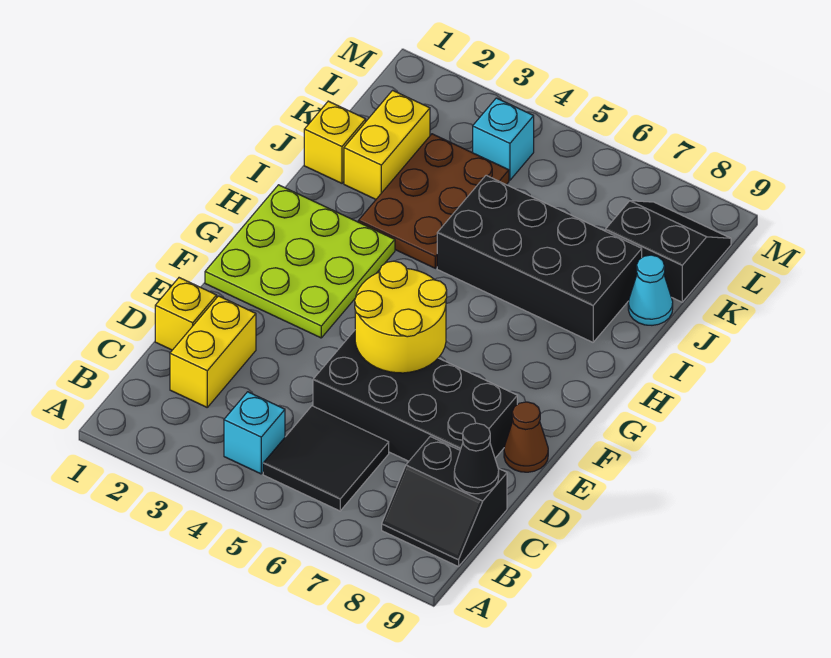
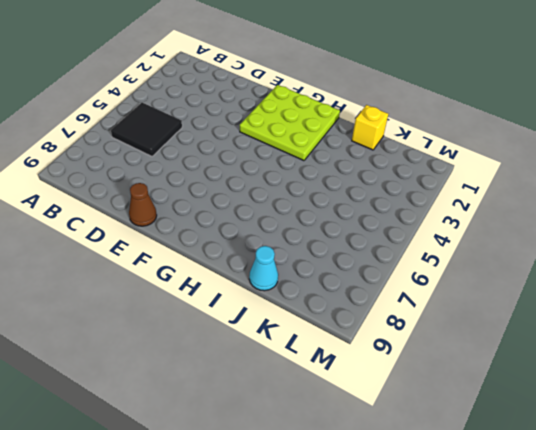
none -> cyan 1x1 brick [224,392,285,474]
none -> black 2x2 slope [382,437,507,567]
none -> yellow 1x2 brick [170,296,256,407]

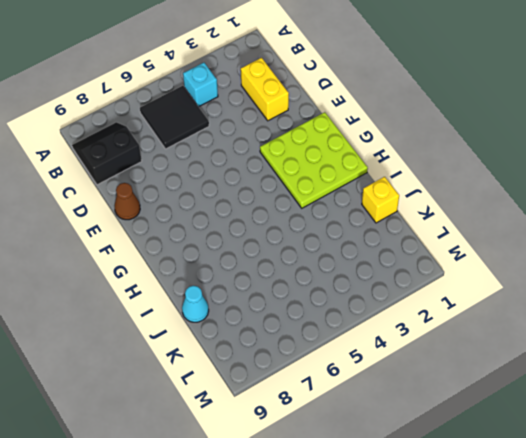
none -> yellow 1x1 brick [155,278,217,350]
none -> black 2x4 brick [313,330,517,461]
none -> brown 2x3 plate [358,134,509,268]

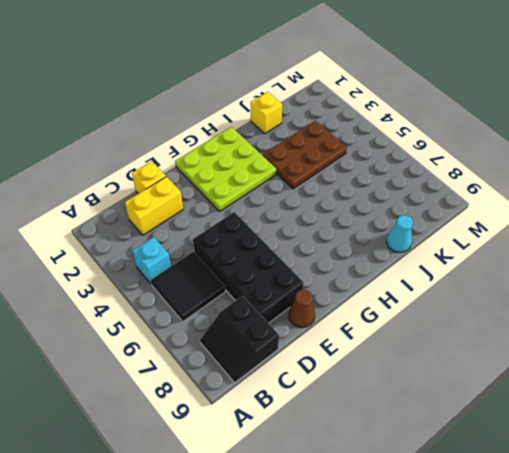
none -> black 2x4 brick [437,175,642,342]
none -> yellow 1x2 brick [344,90,430,199]
none -> black 2x2 slope [605,201,731,302]

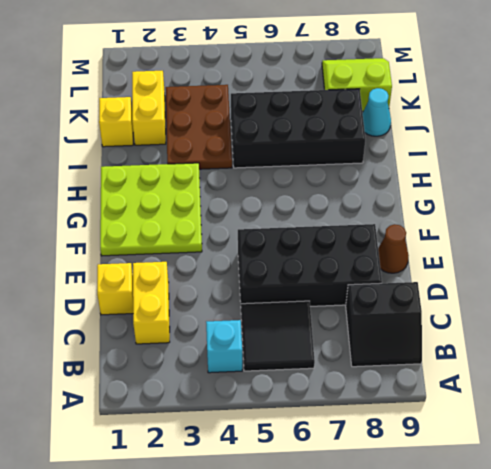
lime 2x2 slope [322,58,392,111] -> black 2x2 slope [605,201,731,302]
none -> cyan 1x1 brick [473,98,534,180]
none -> black 1x1 cone [454,423,499,494]
none -> yellow 2x2 round brick [355,261,447,373]

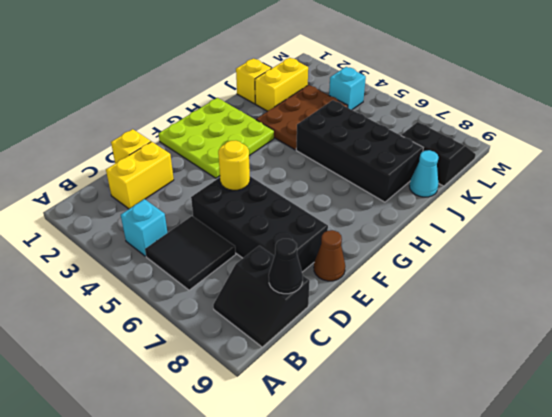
yellow 1x1 round brick [218,141,250,190] -> yellow 2x2 round brick [355,261,447,373]

